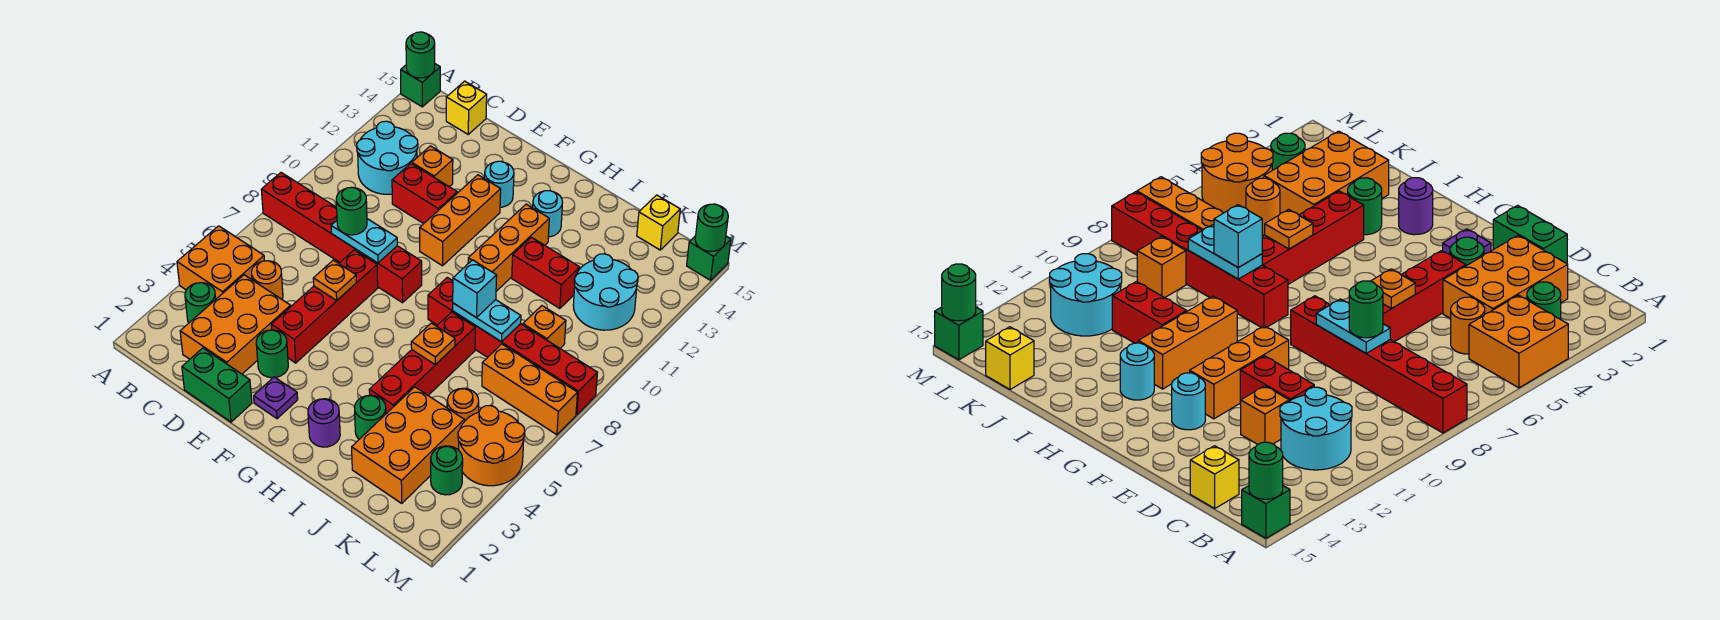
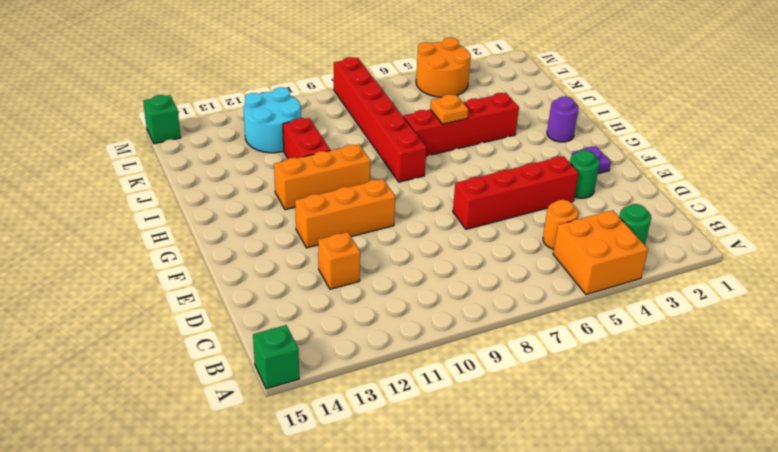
none -> red 1x6 brick [261,173,422,303]
none -> cyan 2x2 round brick [357,121,418,194]
none -> orange 2x3 brick [180,275,291,374]
none -> yellow 1x1 brick [446,81,487,134]

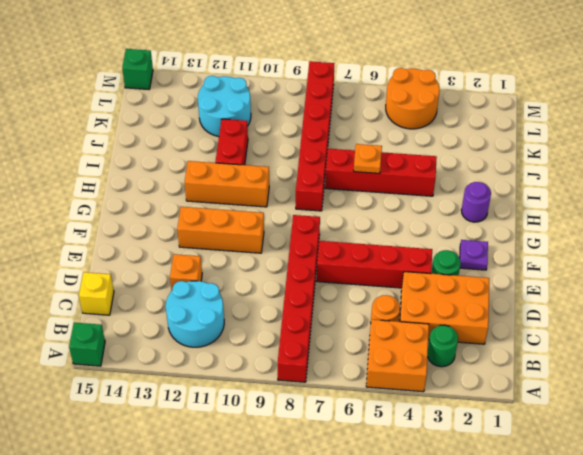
none -> green 1x2 brick [182,348,252,422]
none -> red 1x2 brick [392,163,457,224]
none -> cyan 1x1 round brick [485,161,514,207]
none -> cyan 1x1 round brick [533,191,563,237]

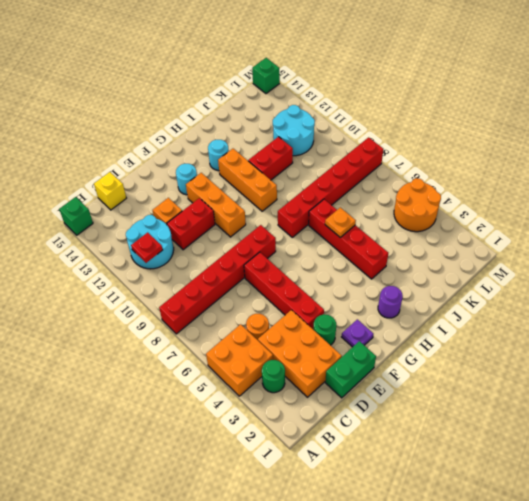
red 1x1 plate [131,232,163,263] -> none
none -> green 1x1 round brick [355,395,386,439]
none -> orange 2x3 brick [352,387,464,503]
none -> orange 1x1 round brick [447,388,479,421]
none -> orange 1x3 brick [482,344,578,435]

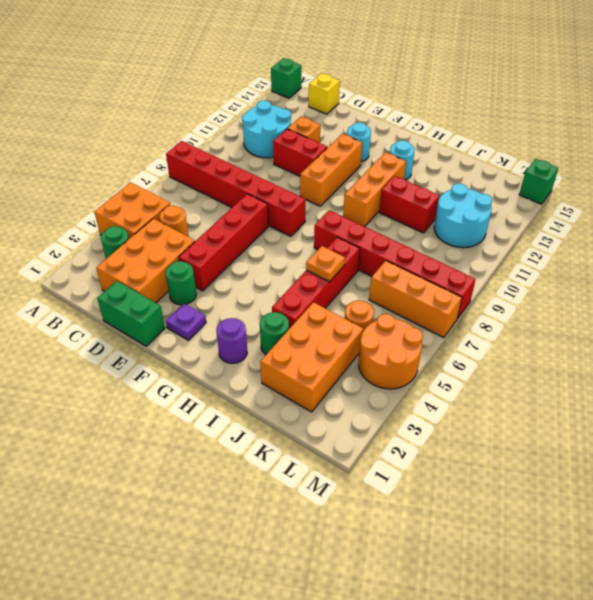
none -> orange 1x1 brick [523,306,566,348]
none -> yellow 1x1 brick [637,195,680,250]
none -> green 1x1 round brick [431,446,463,495]
none -> green 1x1 round brick [406,32,435,78]

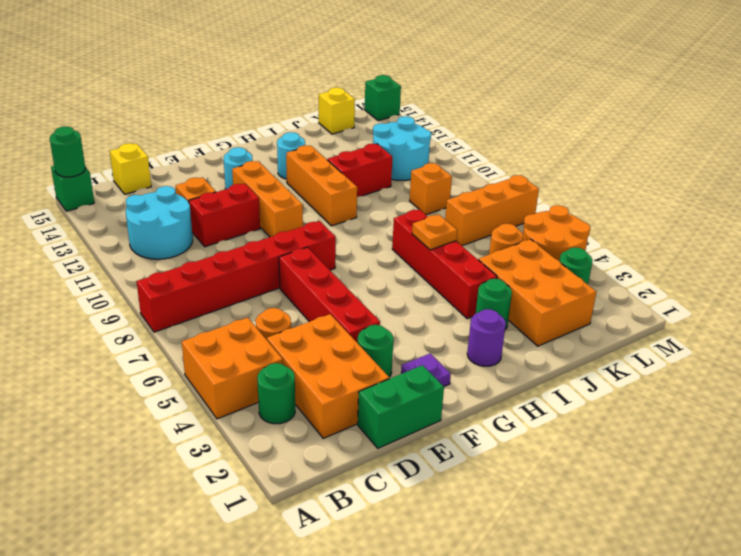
none -> red 1x6 brick [428,277,597,415]
none -> cyan 1x2 plate [331,219,397,263]
none -> orange 1x1 plate [313,260,356,300]
none -> cyan 1x2 plate [453,300,521,342]

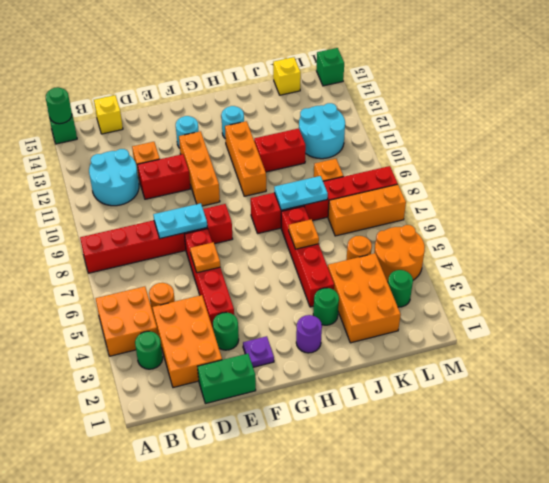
none -> green 1x1 round brick [695,204,728,252]
none -> green 1x1 round brick [336,187,367,235]
none -> cyan 1x1 brick [453,260,497,317]

